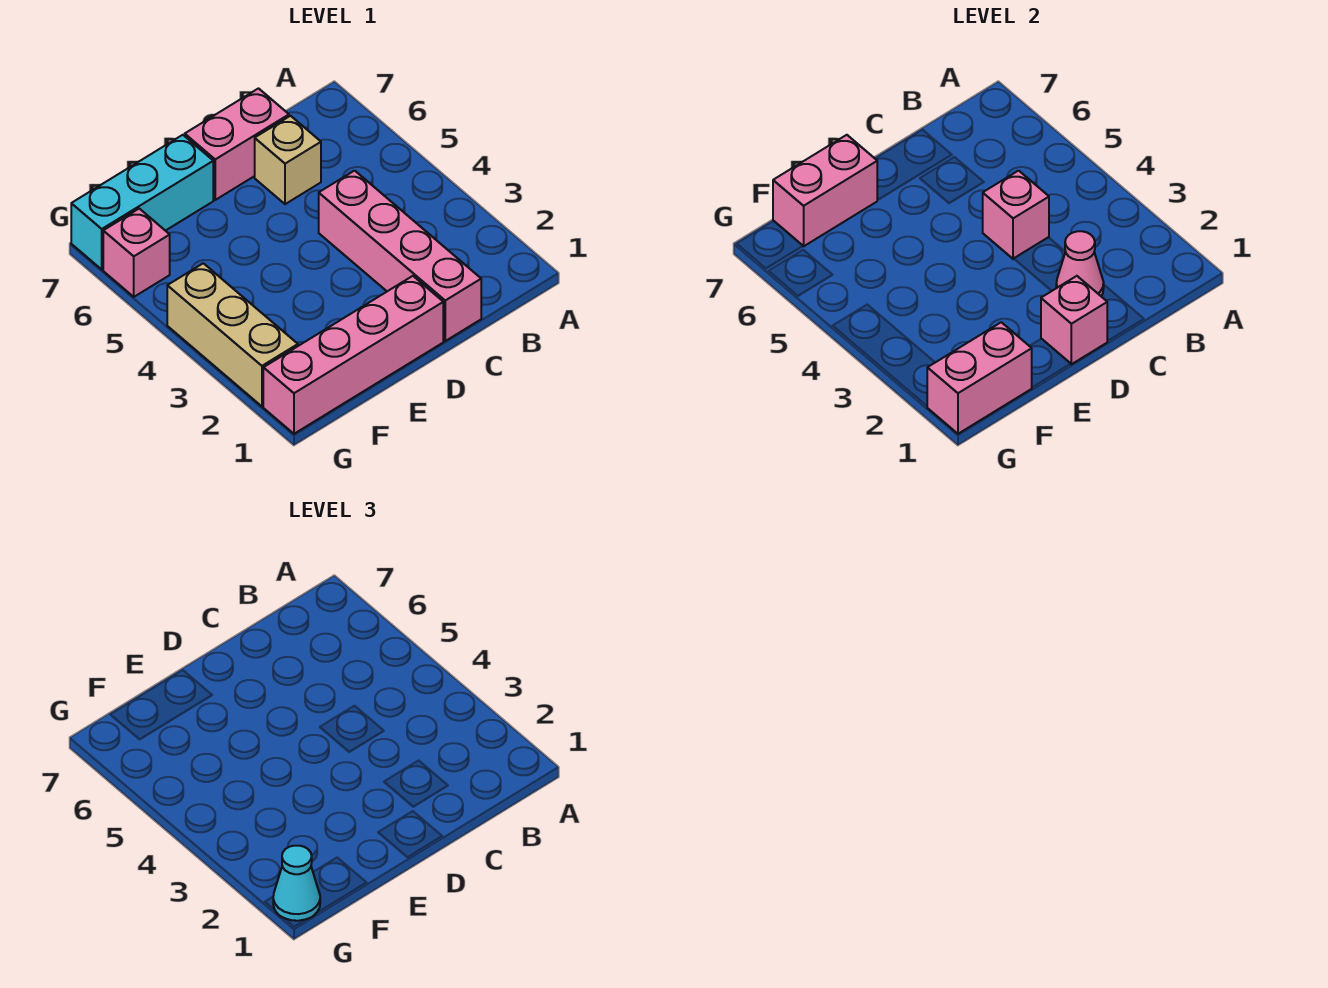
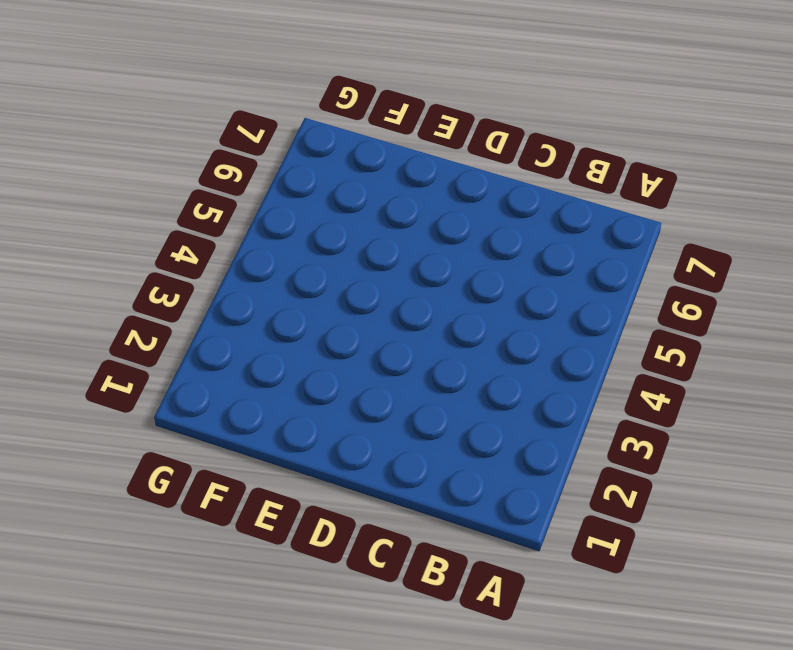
none -> pink 1x4 brick [319,171,481,341]
none -> tan 1x1 brick [255,116,321,204]
none -> pink 1x2 brick [185,89,289,200]

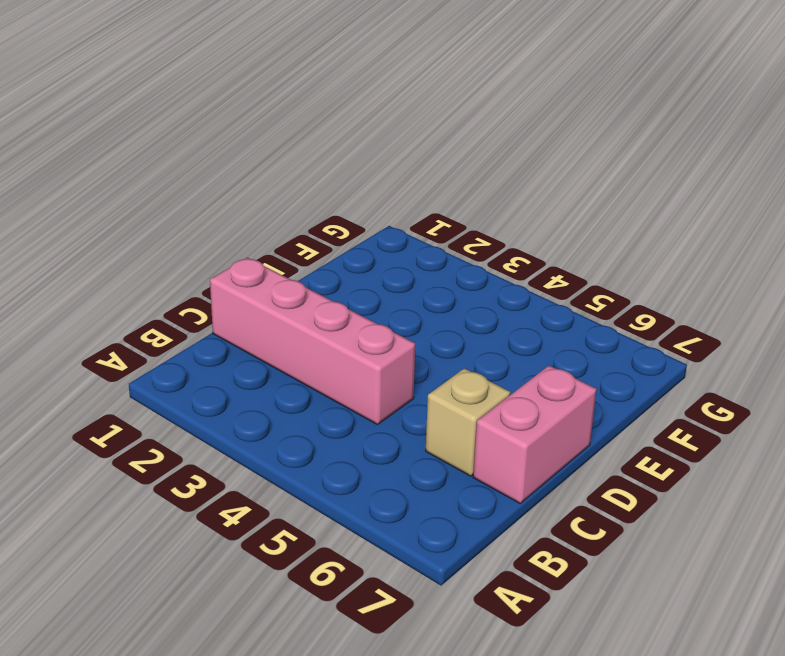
none -> pink 1x4 brick [263,276,443,434]
none -> cyan 1x3 brick [71,135,213,269]
none -> tan 1x3 brick [167,263,298,406]

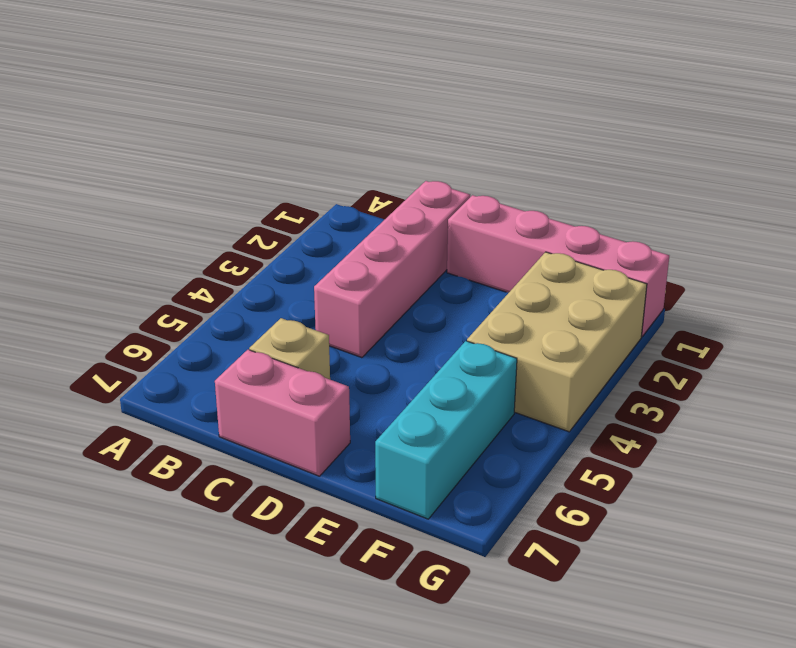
tan 2x3 brick [467,252,647,432] -> tan 1x3 brick [167,263,298,406]
cyan 1x3 brick [375,341,517,519] -> cyan 1x3 brick turned to [71,135,213,269]
none -> pink 1x1 brick [103,209,170,297]
none -> pink 1x1 cone [1056,231,1104,296]
none -> pink 1x1 brick [983,171,1049,259]

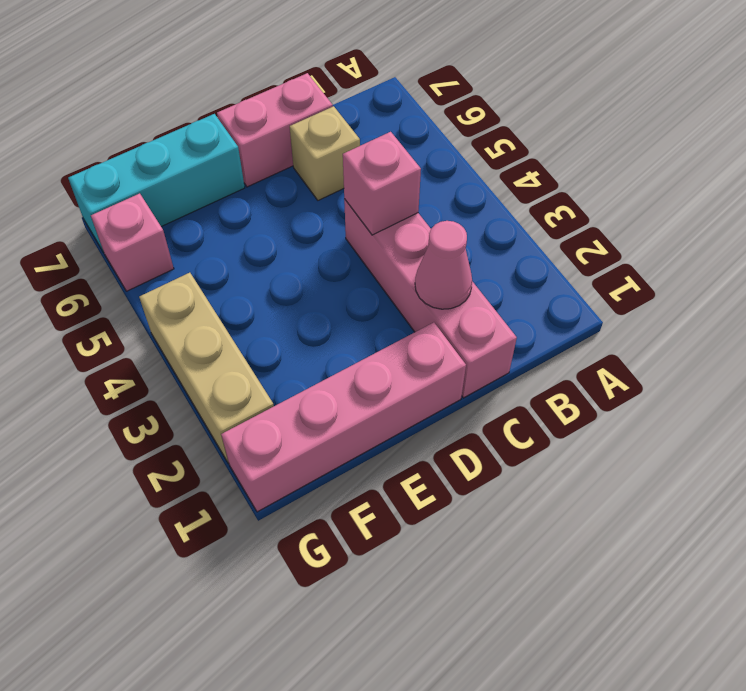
none -> pink 1x1 brick [1041,276,1107,364]
none -> pink 1x2 brick [773,135,877,246]
none -> pink 1x2 brick [927,322,1032,434]

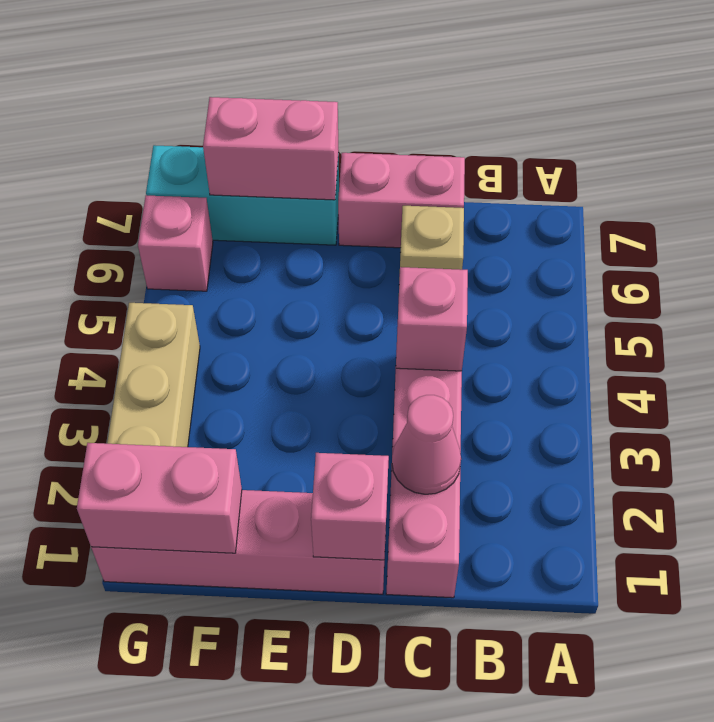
none -> cyan 1x1 cone [273,846,320,921]

